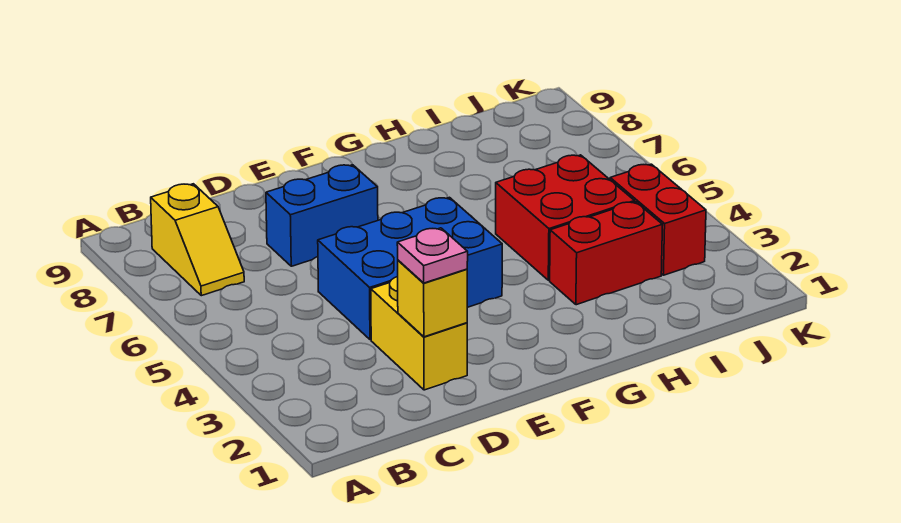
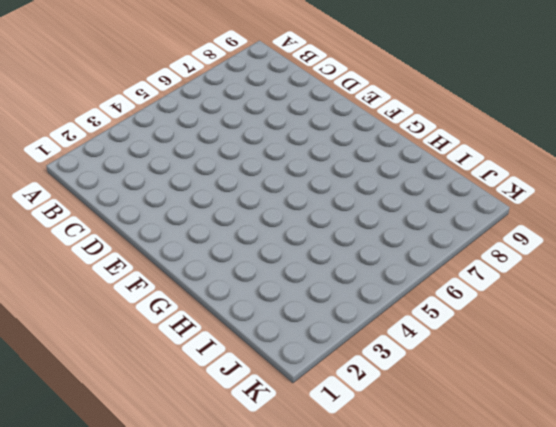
none -> yellow 1x2 slope [151,184,244,296]
none -> yellow 1x2 brick [371,277,467,390]

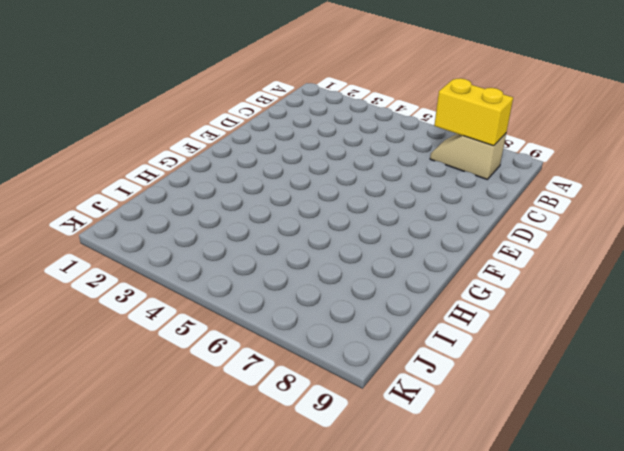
tan 1x2 slope [430,134,506,179] -> yellow 1x2 slope [151,184,244,296]
yellow 1x2 brick [434,78,513,146] -> yellow 1x2 brick moved to [371,277,467,390]
none -> blue 2x3 brick [318,197,502,340]
none -> blue 1x2 brick [266,165,378,266]

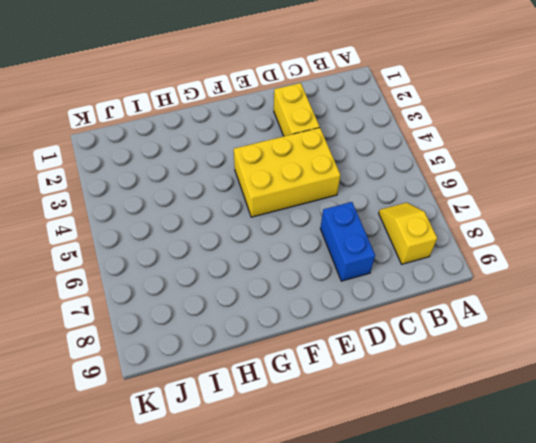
yellow 2x3 brick [234,128,340,217] -> blue 2x3 brick [318,197,502,340]
blue 1x2 brick [320,202,375,281] -> blue 1x2 brick turned to [266,165,378,266]
none -> red 1x2 brick [550,202,663,305]
none -> red 2x2 brick [496,155,634,280]

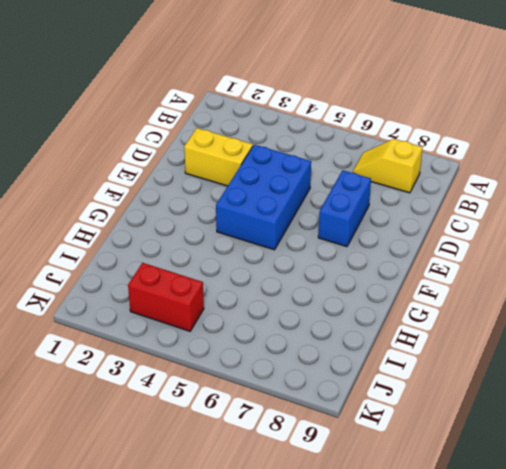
none -> red 1x2 brick [550,202,663,305]
none -> red 2x2 brick [496,155,634,280]

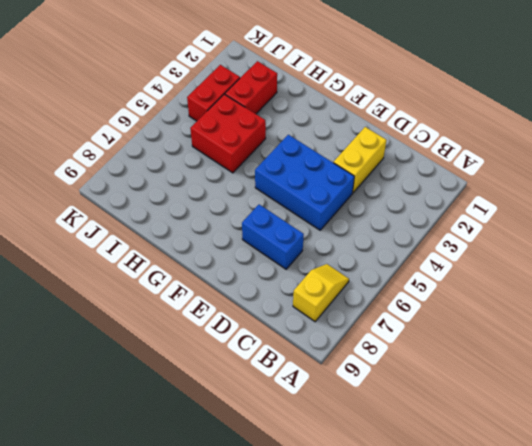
red 1x2 brick [225,61,277,114] -> red 1x2 brick turned to [550,202,663,305]
none -> yellow 1x1 brick [398,260,467,337]
none -> pink 1x1 plate [397,228,468,283]

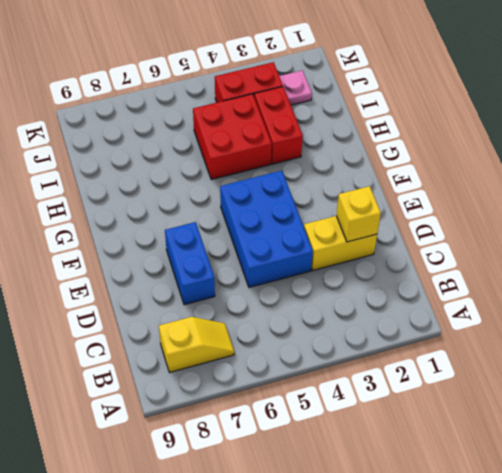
pink 1x1 plate [279,70,312,105] -> pink 1x1 plate moved to [397,228,468,283]

